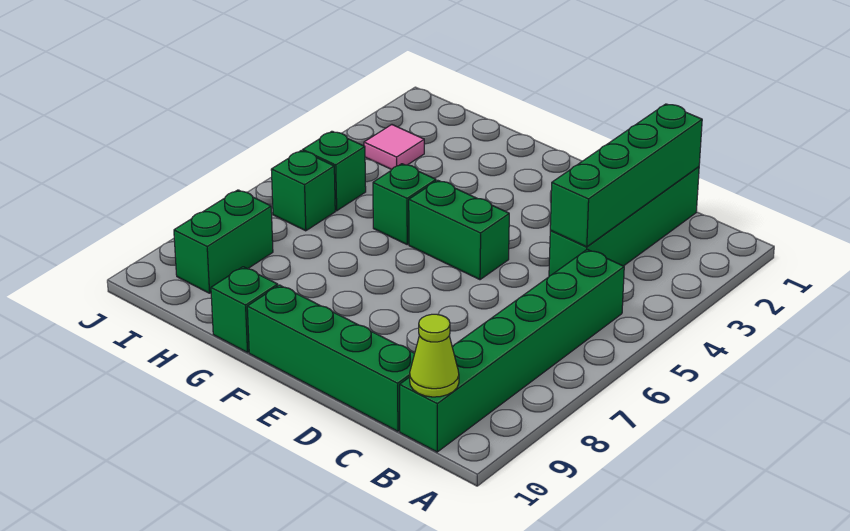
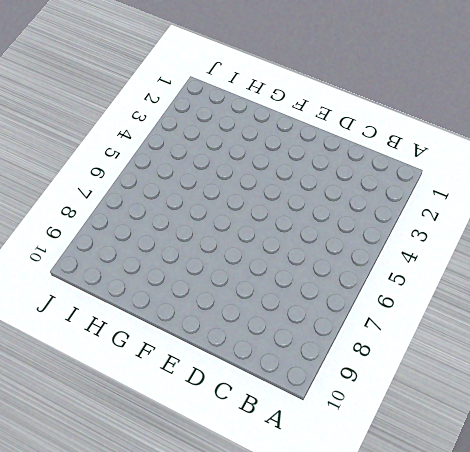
none -> green 1x6 brick [400,249,624,452]
none -> green 1x4 brick [549,167,699,276]
none -> green 1x4 brick [247,285,415,431]

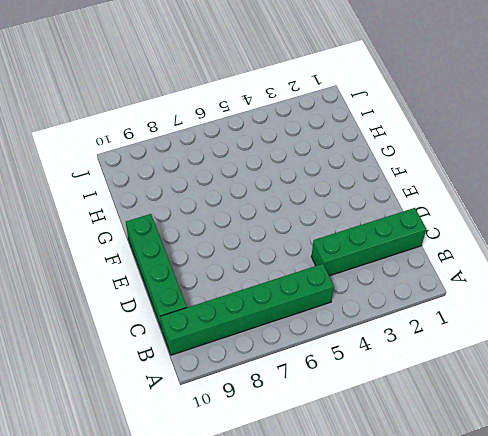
none -> green 1x2 brick [409,180,509,280]
none -> green 1x1 brick [373,164,436,244]
none -> green 1x1 brick [211,267,278,352]

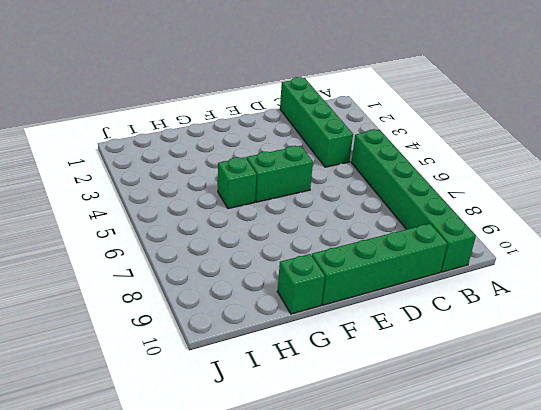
none -> pink 1x1 tile [364,125,424,170]
none -> green 1x1 brick [303,131,366,211]
none -> green 1x1 brick [271,150,335,231]

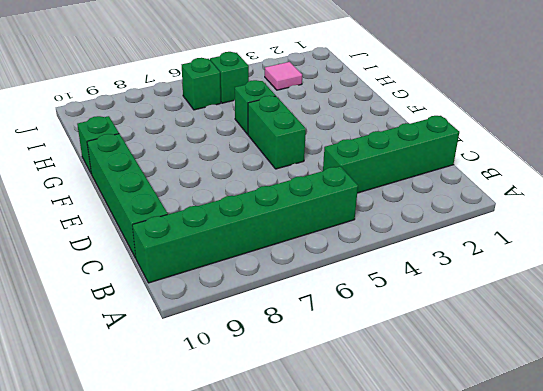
none -> green 1x2 brick [174,190,273,293]
none -> lime 1x1 cone [410,314,459,397]
none -> green 1x4 brick [550,104,702,247]

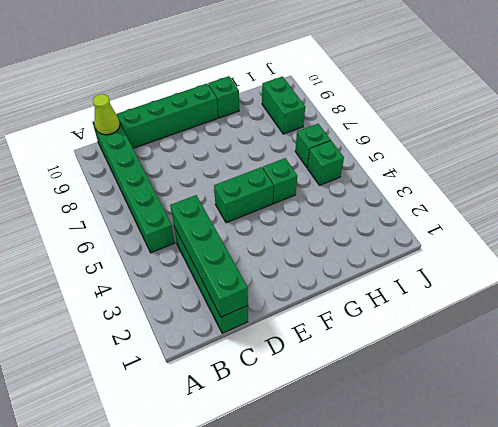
none -> pink 1x1 tile [364,125,424,170]

